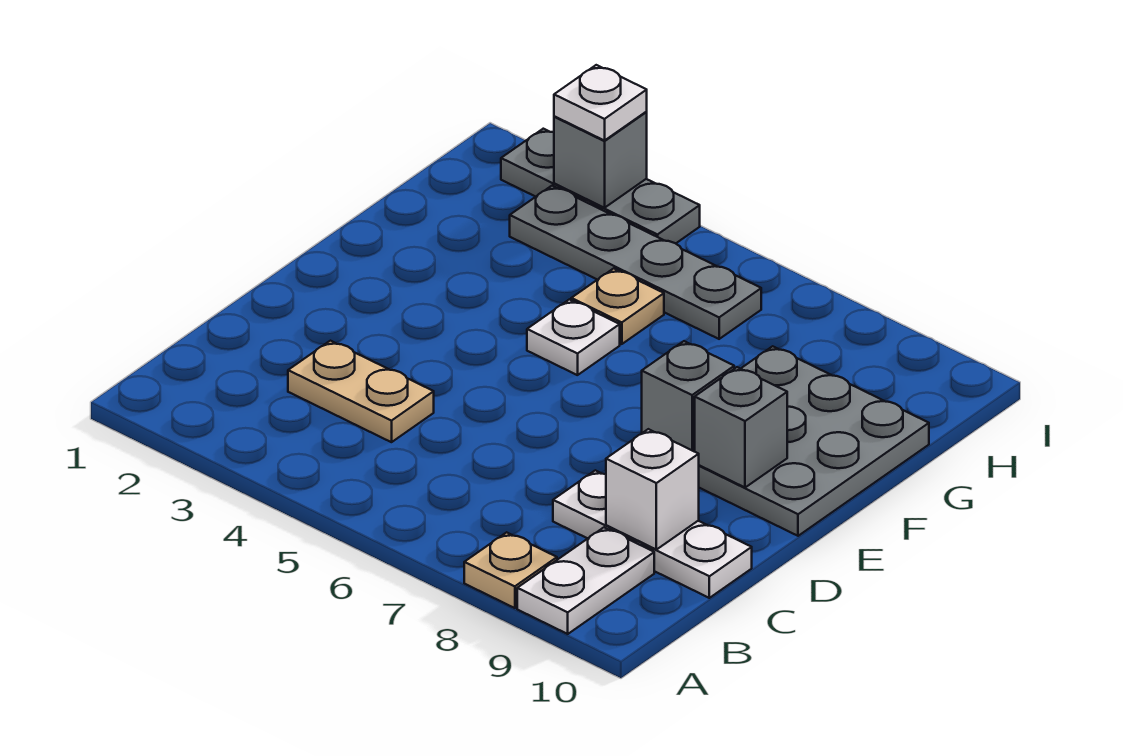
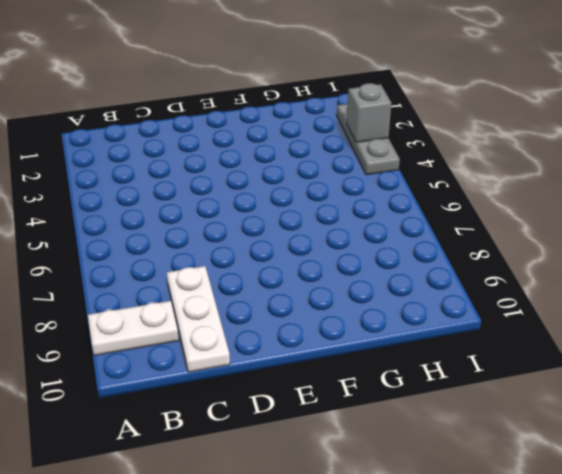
none -> tan 1x1 plate [464,532,557,608]
none -> tan 1x2 plate [288,341,434,442]
none -> grey 3x3 plate [699,346,929,536]

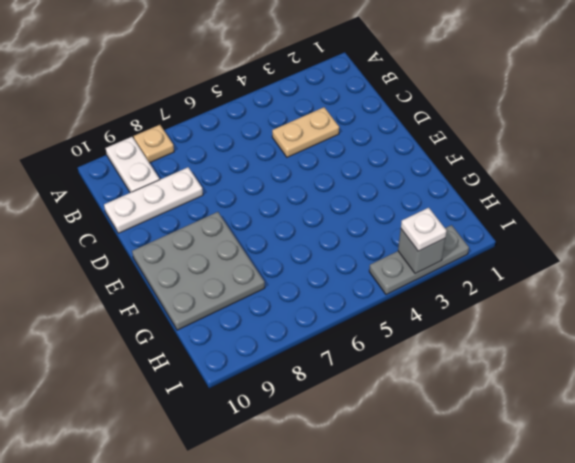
none -> white 1x1 plate [527,299,620,375]
none -> tan 1x1 plate [571,268,664,344]
none -> grey 1x4 plate [510,186,761,339]

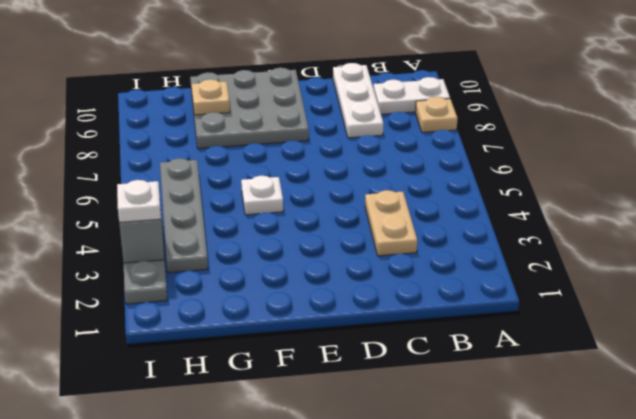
tan 1x1 plate [192,79,230,115] -> tan 1x1 plate moved to [571,268,664,344]
none -> white 1x1 brick [606,429,699,550]
none -> grey 1x1 brick [642,341,734,452]
none -> grey 1x1 brick [695,367,787,488]

